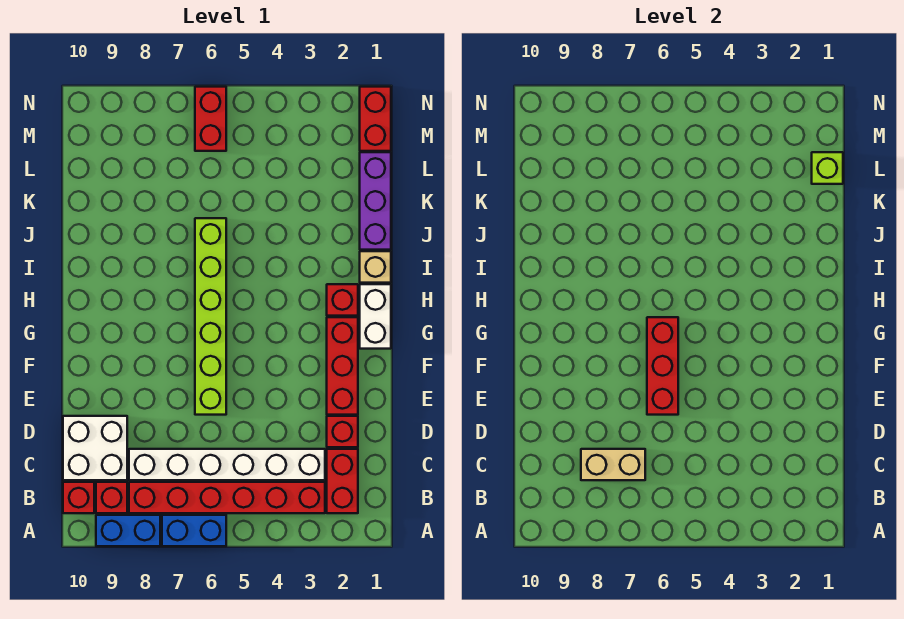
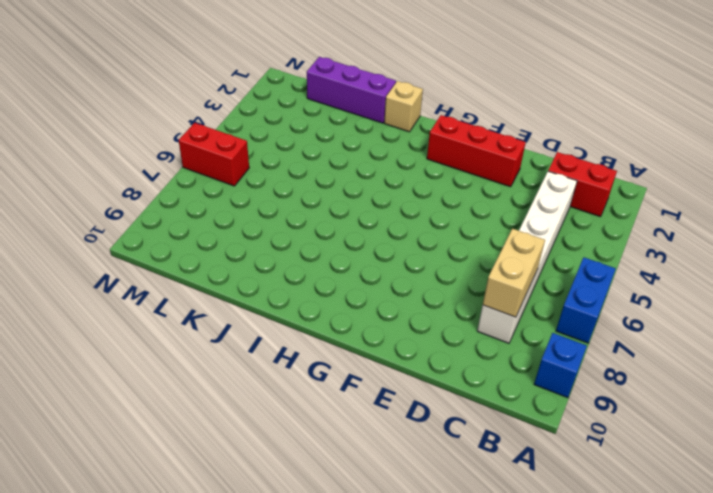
blue 1x1 brick [534,333,587,398] -> blue 1x2 brick [96,515,160,546]
none -> red 1x6 brick [129,482,325,513]
none -> red 1x1 brick [96,482,127,513]
none -> red 1x1 brick [63,482,94,513]

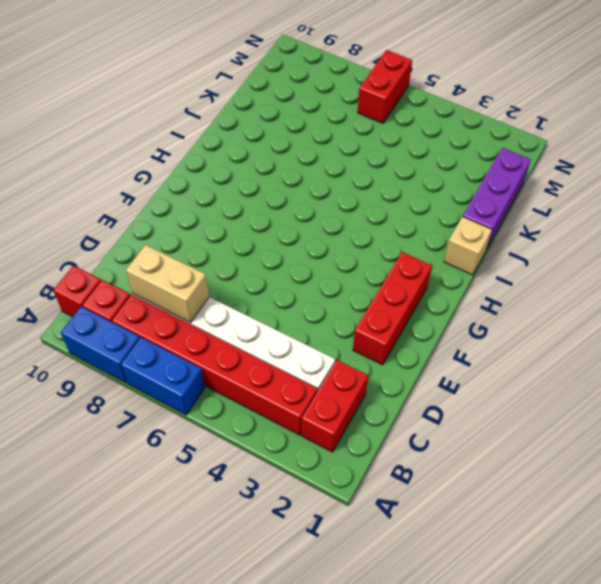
none -> white 2x2 brick [63,416,127,480]
none -> red 1x1 brick [327,416,358,447]
none -> lime 1x6 brick [195,218,226,415]

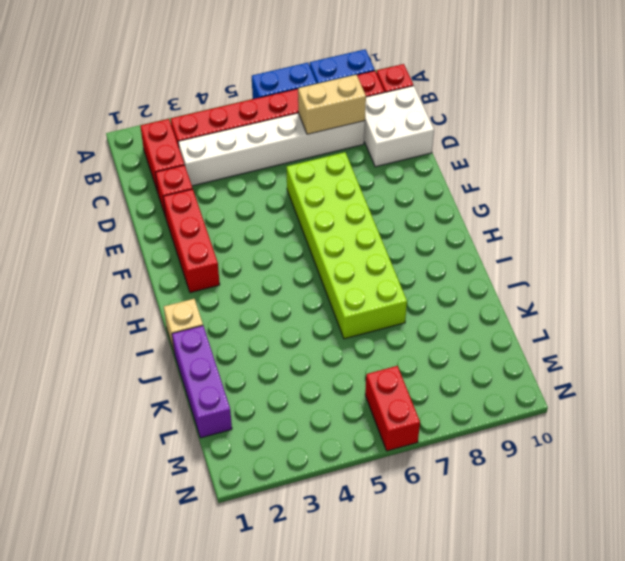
lime 2x6 brick [287,152,407,339] -> lime 1x6 brick [195,218,226,415]
none -> white 1x2 brick [360,284,391,349]
none -> red 1x1 brick [327,284,358,316]
none -> red 1x2 brick [360,87,391,151]

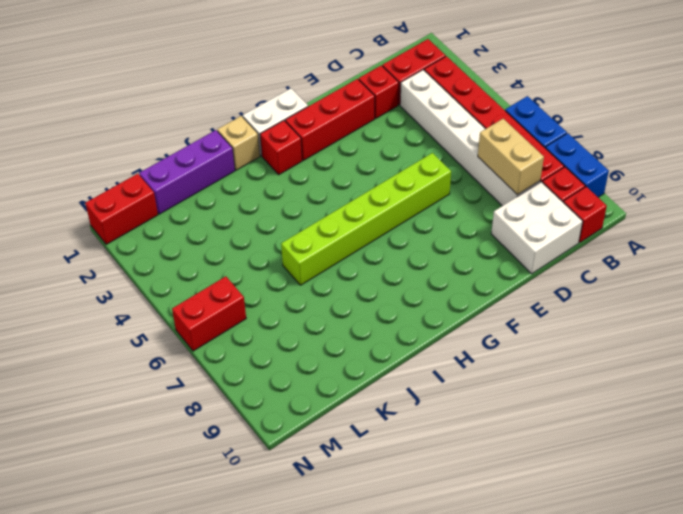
none -> red 1x3 brick [647,317,678,415]
none -> lime 1x1 brick [812,152,843,184]

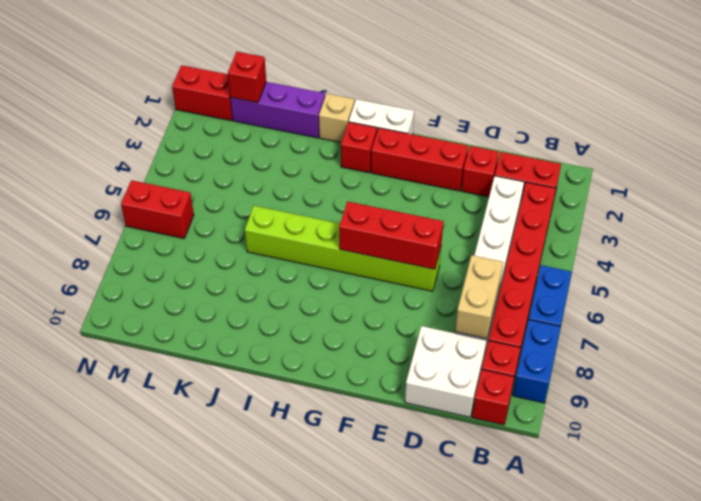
red 1x1 brick [228,52,266,103] -> lime 1x1 brick [812,152,843,184]

